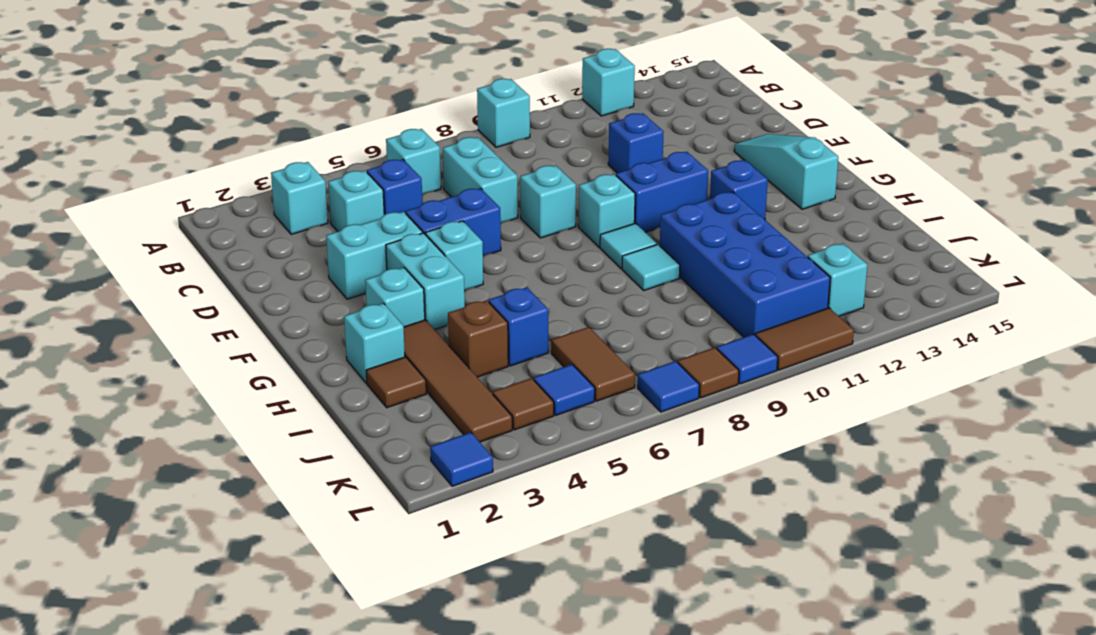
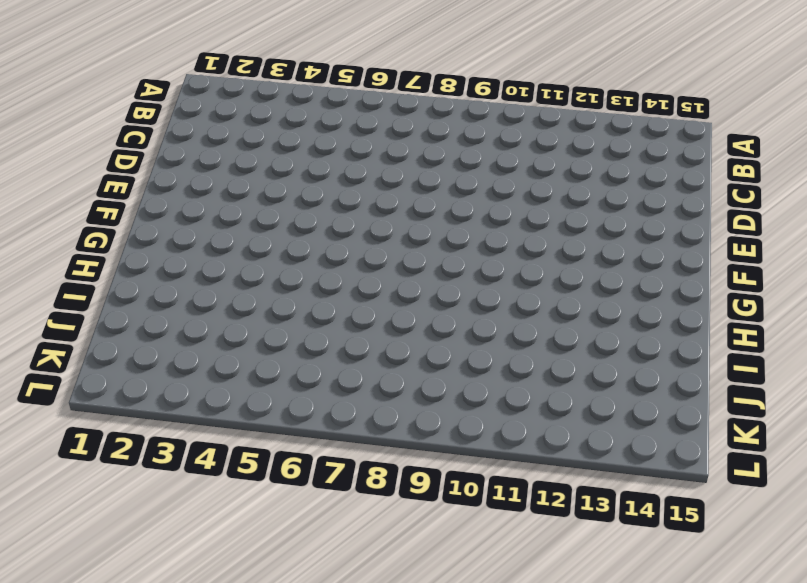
none -> cyan 1x1 brick [477,79,530,147]
none -> cyan 1x1 brick [582,49,635,116]
none -> cyan 1x1 brick [271,162,328,234]
none -> cyan 1x1 brick [386,129,441,195]

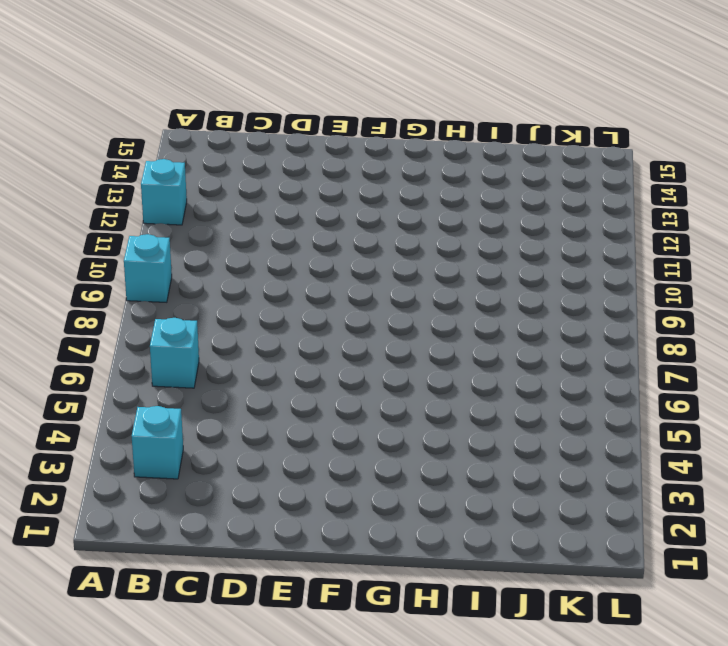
none -> cyan 1x1 brick [328,171,384,231]
none -> blue 1x1 brick [367,159,422,215]
none -> cyan 1x2 brick [443,137,518,223]
none -> blue 1x1 brick [608,113,664,173]

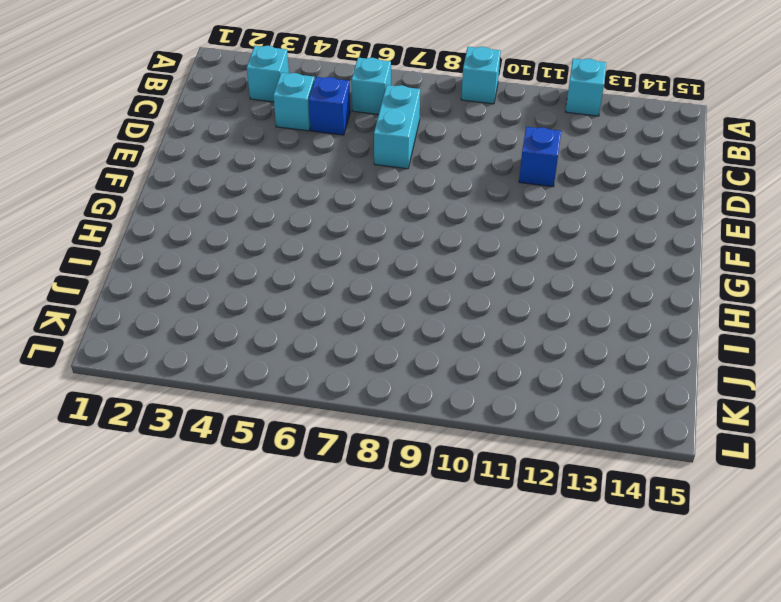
none -> cyan 1x2 brick [326,212,423,299]
none -> blue 1x2 brick [405,188,501,256]
none -> cyan 1x1 brick [520,165,576,238]
none -> cyan 1x3 slope [734,134,838,209]

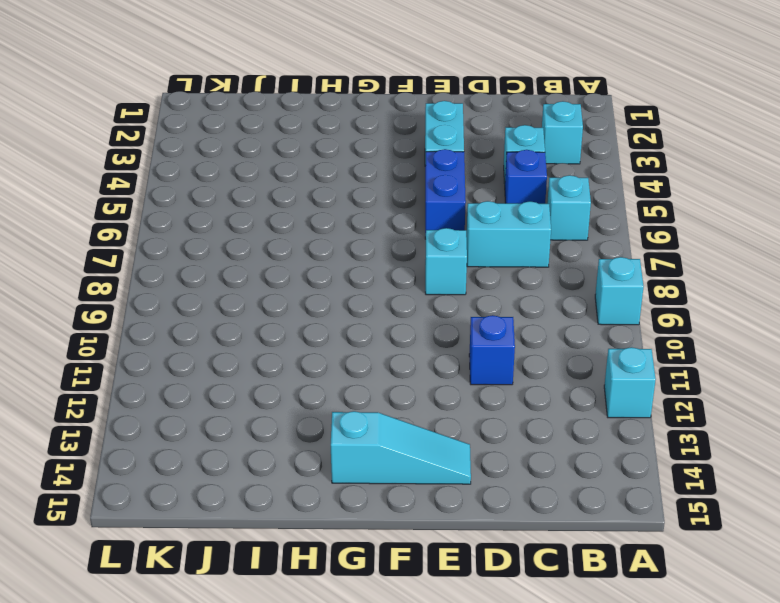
none -> cyan 1x2 brick [386,233,465,330]
none -> cyan 1x1 brick [426,221,483,291]
none -> cyan 1x1 brick [578,174,635,247]
none -> blue 1x2 brick [616,152,708,232]

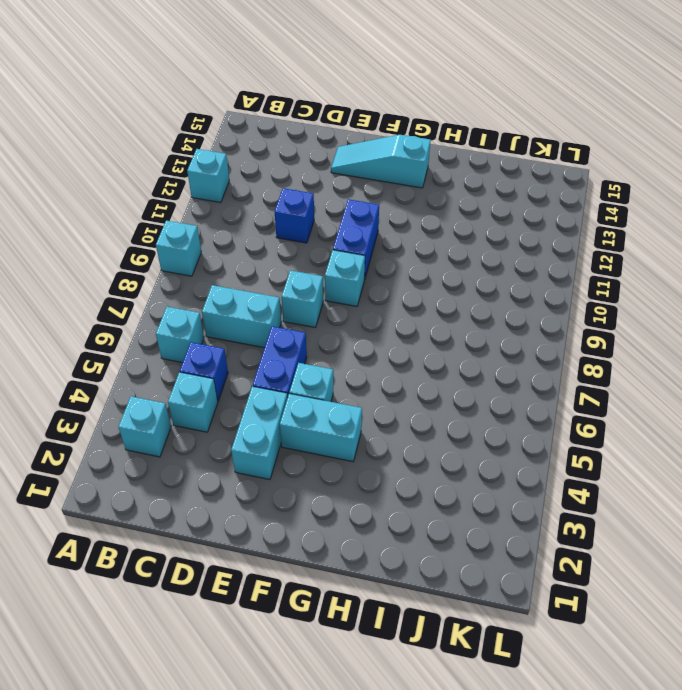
none -> cyan 1x1 brick [365,268,425,327]
none -> cyan 1x1 tile [600,223,657,269]
none -> blue 1x1 brick [710,160,768,220]
none -> cyan 1x1 brick [344,303,405,383]

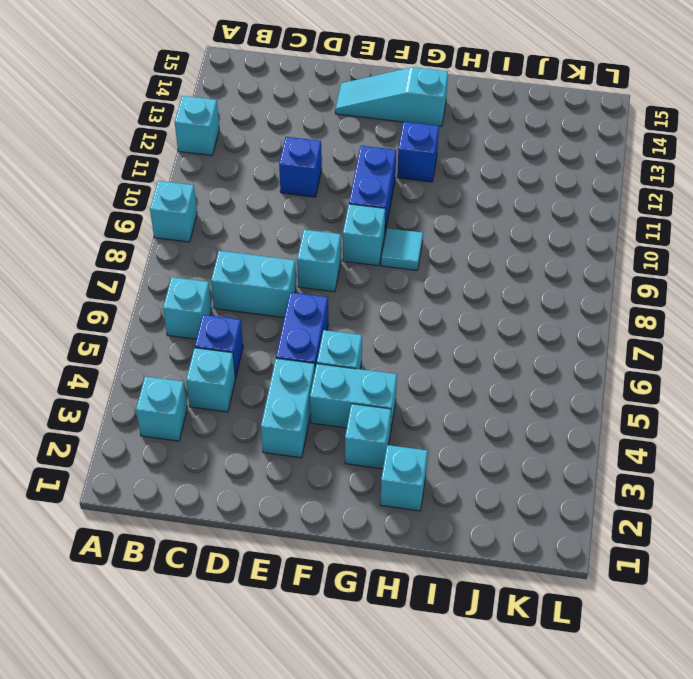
none -> brown 1x4 tile [404,320,512,442]
none -> cyan 1x1 tile [622,244,680,290]
none -> blue 2x4 brick [660,192,830,337]
none -> brown 1x1 tile [366,357,426,408]

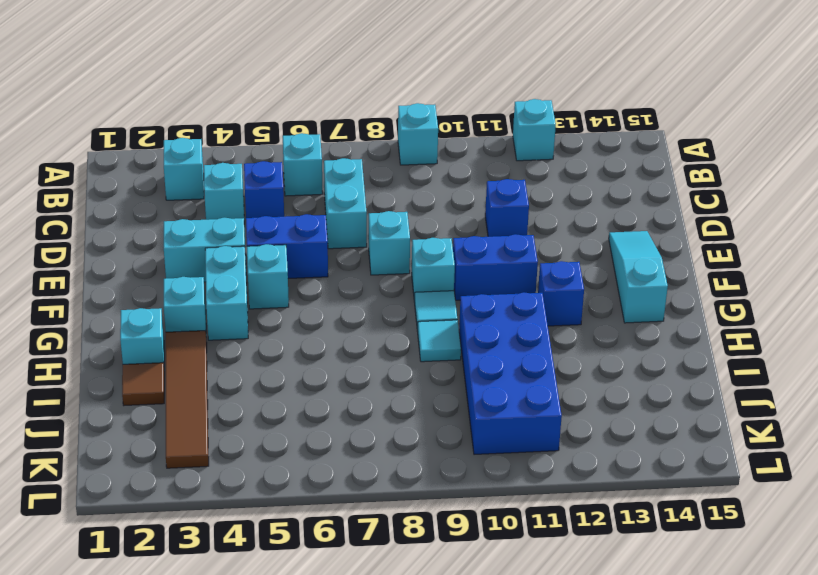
none -> brown 1x1 brick [448,300,508,377]
none -> blue 1x1 brick [489,287,548,366]
none -> brown 1x2 tile [551,327,635,401]
none -> brown 1x1 tile [493,378,554,430]

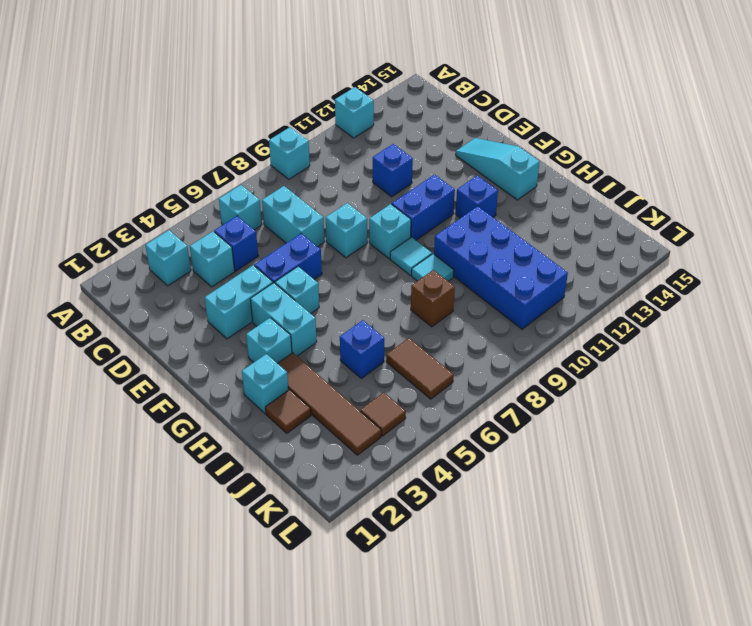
brown 1x1 brick [411,270,455,327] -> brown 1x1 brick moved to [448,300,508,377]
none -> blue 1x1 tile [534,364,595,415]
none -> cyan 1x1 brick [808,243,867,316]
none -> blue 1x1 tile [430,432,493,486]
none -> blue 1x1 tile [638,361,699,412]

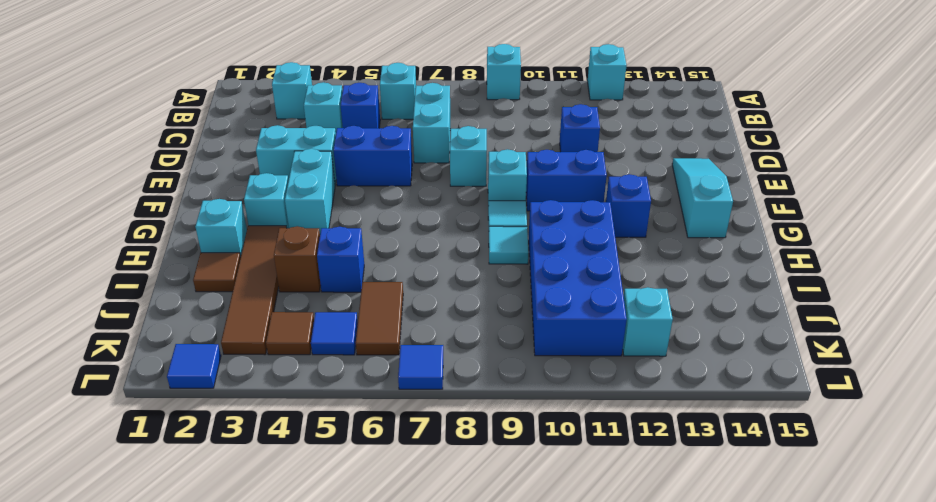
none -> cyan 1x1 brick [426,221,483,291]
none -> brown 1x1 tile [678,348,739,398]
none -> blue 1x1 tile [717,334,778,384]
none -> brown 1x2 tile [755,308,854,370]

